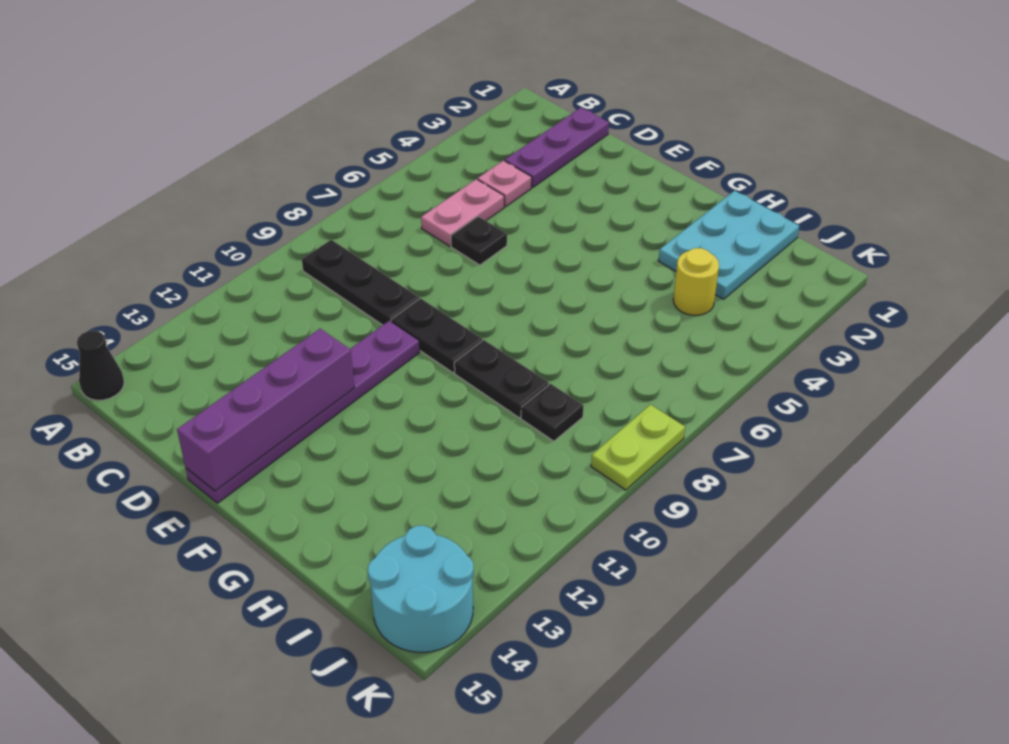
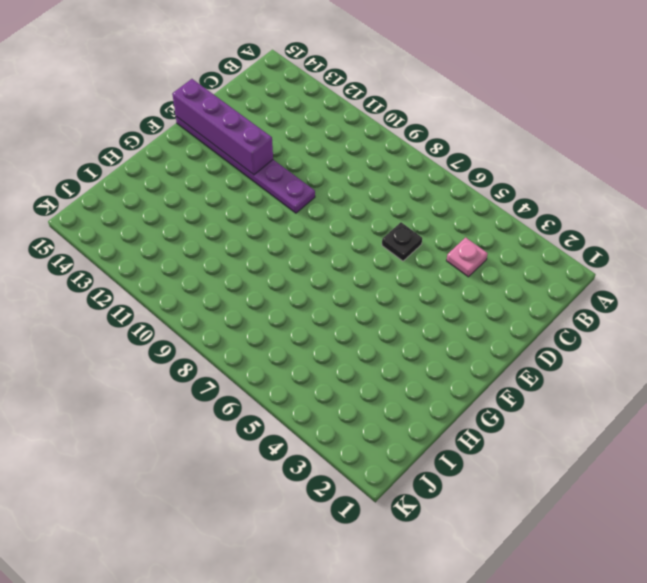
none -> black 1x1 cone [77,331,124,400]
none -> black 1x3 plate [302,240,419,325]
none -> purple 1x3 plate [505,107,609,188]

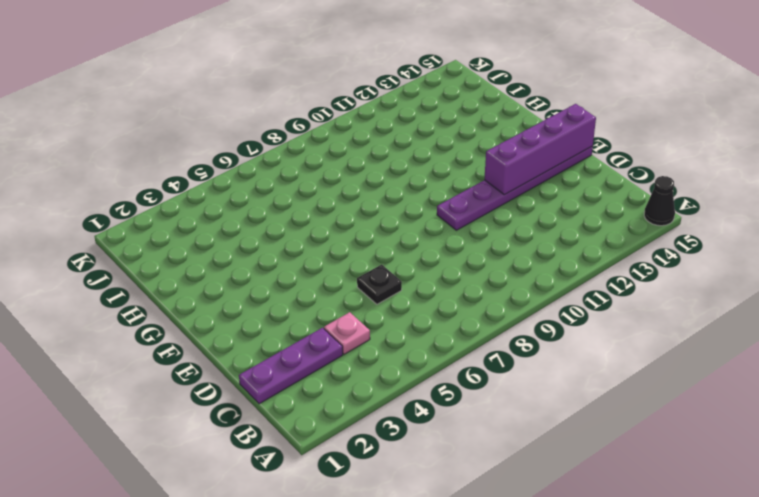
none -> black 1x3 plate [302,240,419,325]
none -> pink 1x2 plate [421,179,504,246]
none -> black 1x2 plate [391,298,482,373]

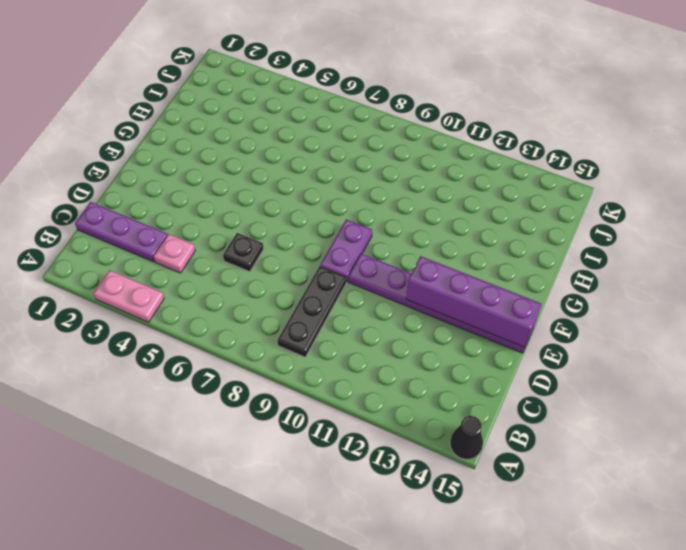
pink 1x2 plate [94,270,164,322] -> pink 1x2 plate moved to [421,179,504,246]
purple 1x2 plate [320,219,372,282] -> black 1x2 plate [391,298,482,373]
none -> black 1x2 plate [454,340,549,418]
none -> cyan 2x3 plate [659,191,799,299]
none -> yellow 1x1 round brick [673,248,719,315]

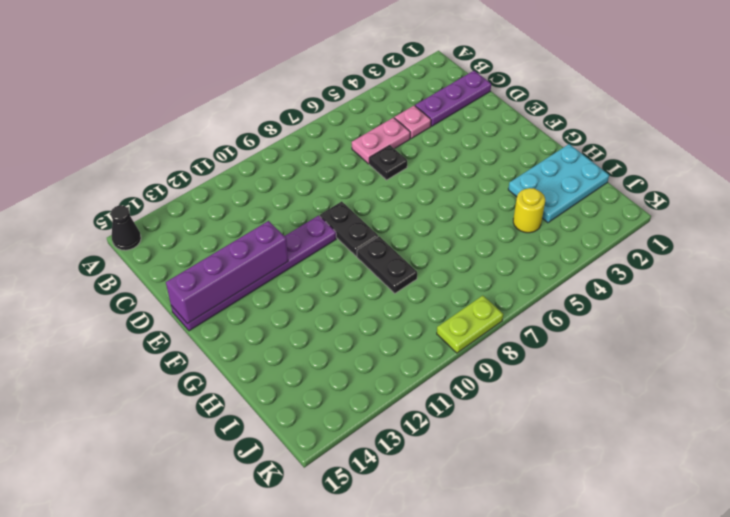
none -> black 1x3 plate [302,240,419,325]
none -> black 1x1 plate [521,384,583,441]
none -> cyan 2x2 round brick [368,526,474,652]

